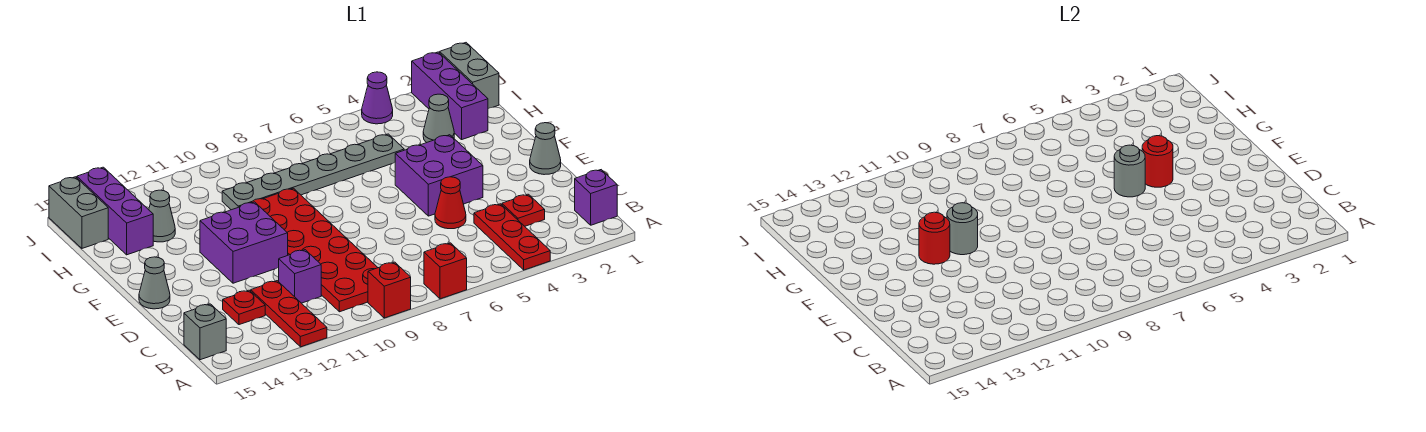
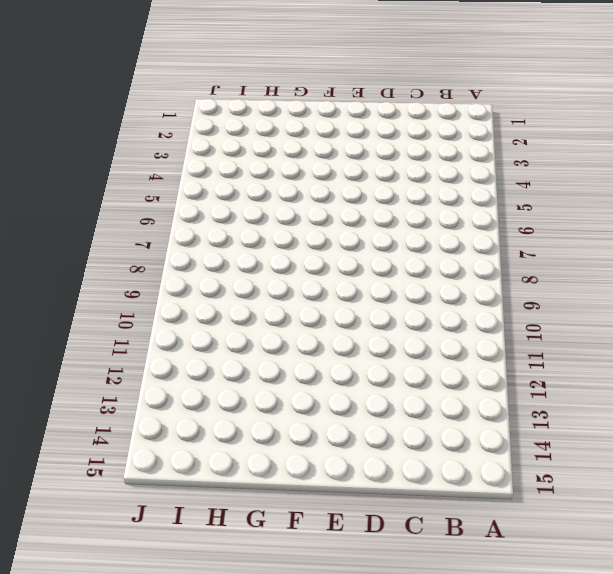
none -> red 1x3 plate [474,204,550,270]
none -> red 1x1 brick [424,243,467,299]
none -> red 1x1 brick [368,262,411,318]

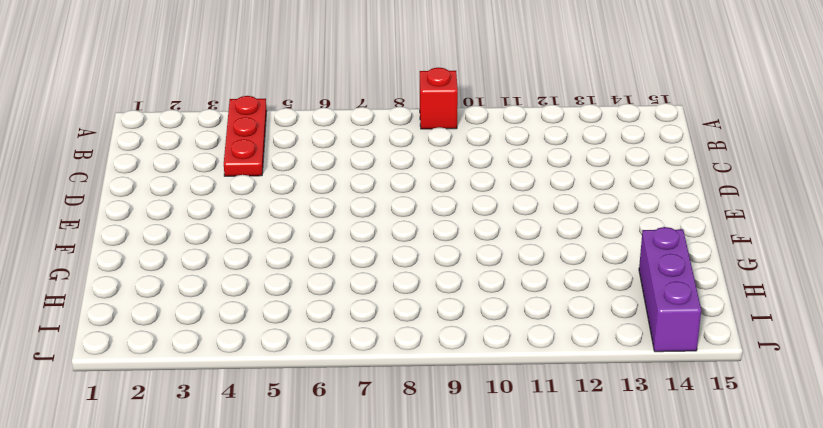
none -> red 1x1 brick [424,243,467,299]
none -> red 1x3 plate [251,281,327,347]
none -> purple 1x1 brick [575,170,617,225]

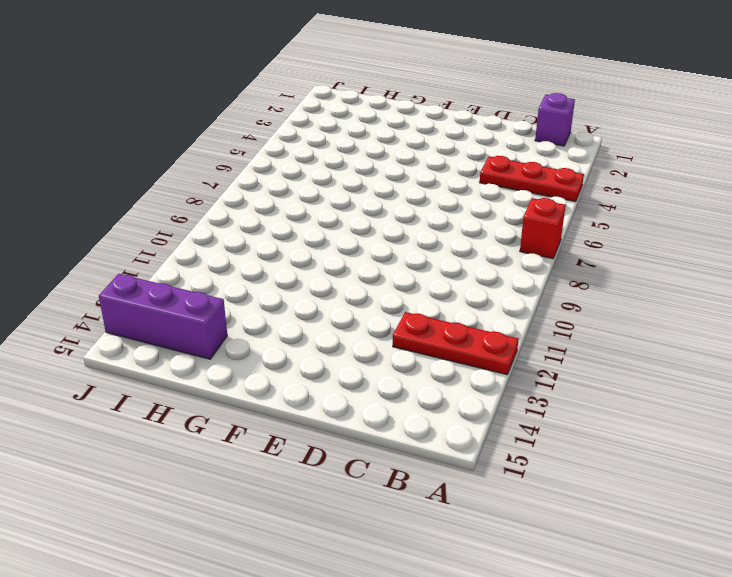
none -> red 1x1 brick [368,262,411,318]
none -> red 2x6 plate [251,188,378,312]
none -> grey 1x1 brick [184,304,226,360]

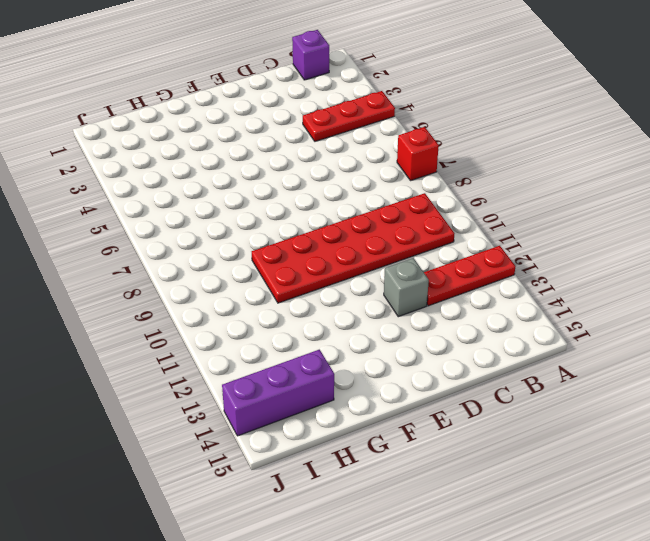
grey 1x1 brick [384,258,429,317] -> grey 1x1 brick moved to [184,304,226,360]
none -> red 1x1 brick [368,262,411,318]
none -> red 1x1 plate [502,194,545,226]
none -> purple 1x1 brick [279,250,321,303]

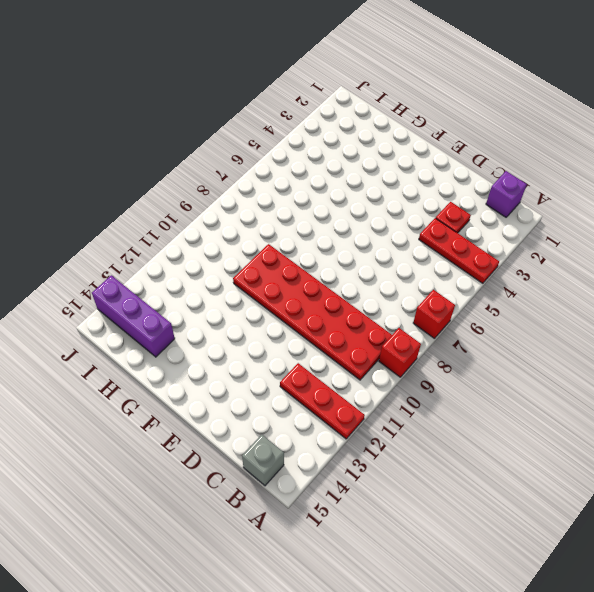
none -> purple 1x1 brick [279,250,321,303]
none -> red 1x1 plate [223,290,265,325]
none -> red 1x1 cone [435,177,466,229]

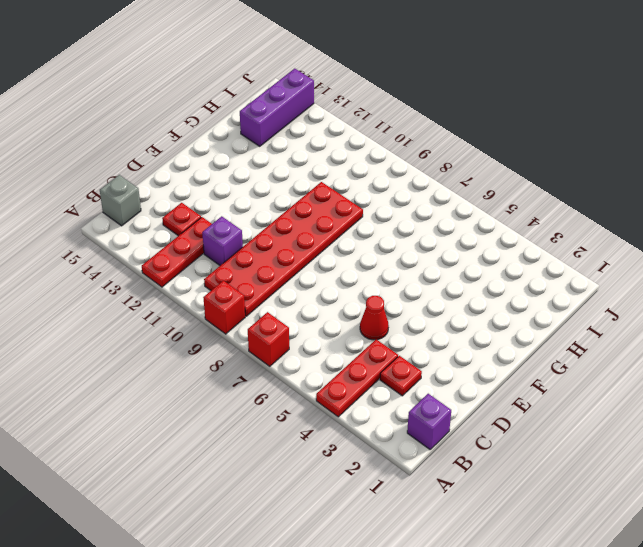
none -> grey 1x1 cone [530,123,561,175]
none -> purple 2x2 brick [395,135,483,216]
none -> purple 2x2 brick [200,202,288,283]

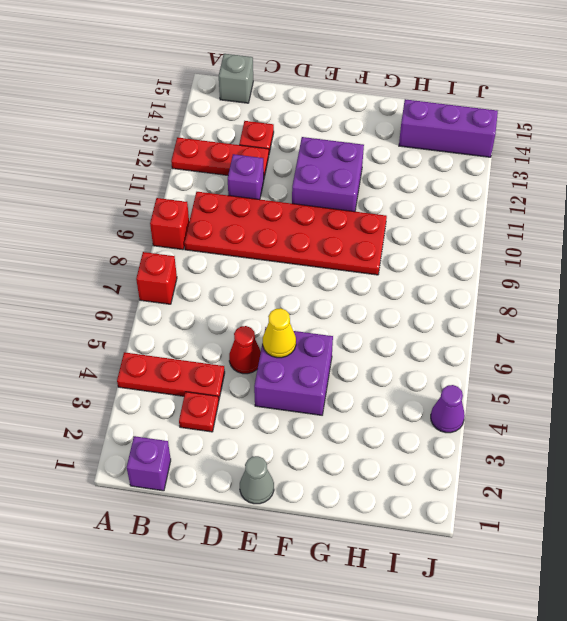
yellow 1x1 cone [263,308,296,358] -> none
none -> grey 1x1 cone [139,257,170,309]
none -> purple 1x3 brick [412,52,488,139]
none -> grey 1x1 cone [423,94,454,143]

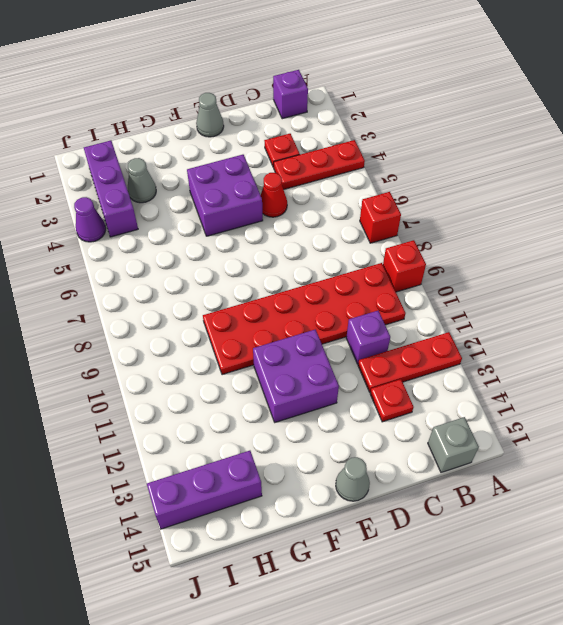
purple 1x3 brick [84,141,138,237] -> purple 1x3 brick turned to [412,52,488,139]
none -> grey 1x6 plate [222,134,404,210]
none -> grey 1x1 cone [149,190,175,242]
none -> grey 1x2 brick [440,43,499,109]

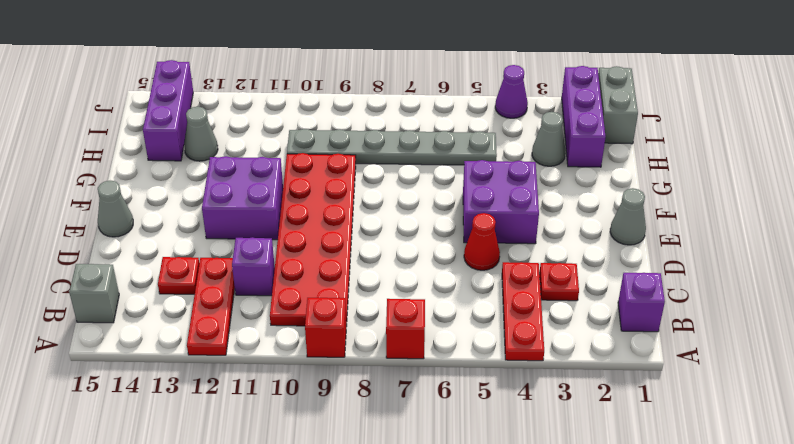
none -> grey 1x2 brick [49,177,108,248]
none -> red 1x1 round brick [1142,136,1173,187]
none -> grey 1x1 round brick [1114,145,1145,197]

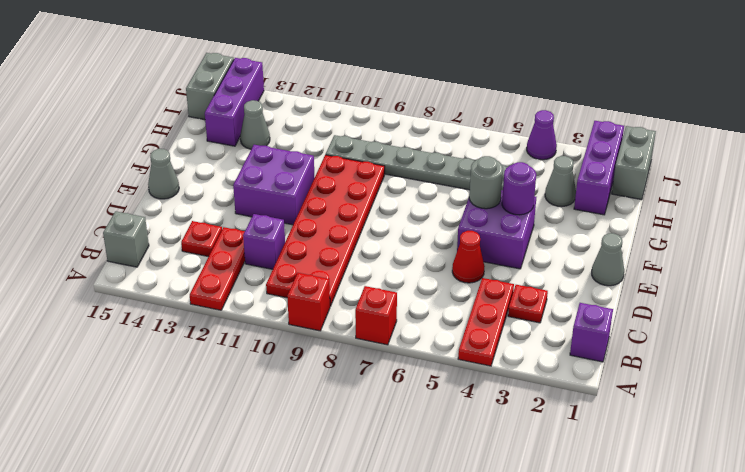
purple 1x1 round brick [502,162,536,215] -> red 1x1 round brick [1142,136,1173,187]
none -> grey 1x1 round brick [947,203,978,255]
none -> red 1x1 round brick [919,212,950,264]

